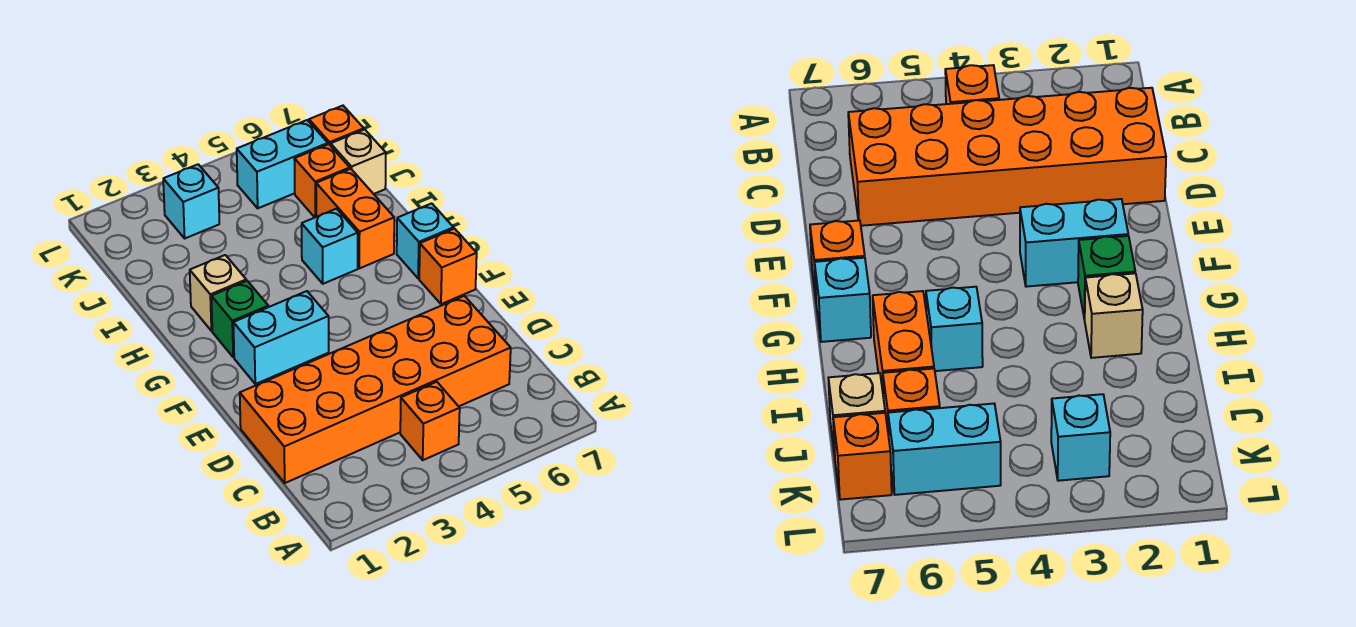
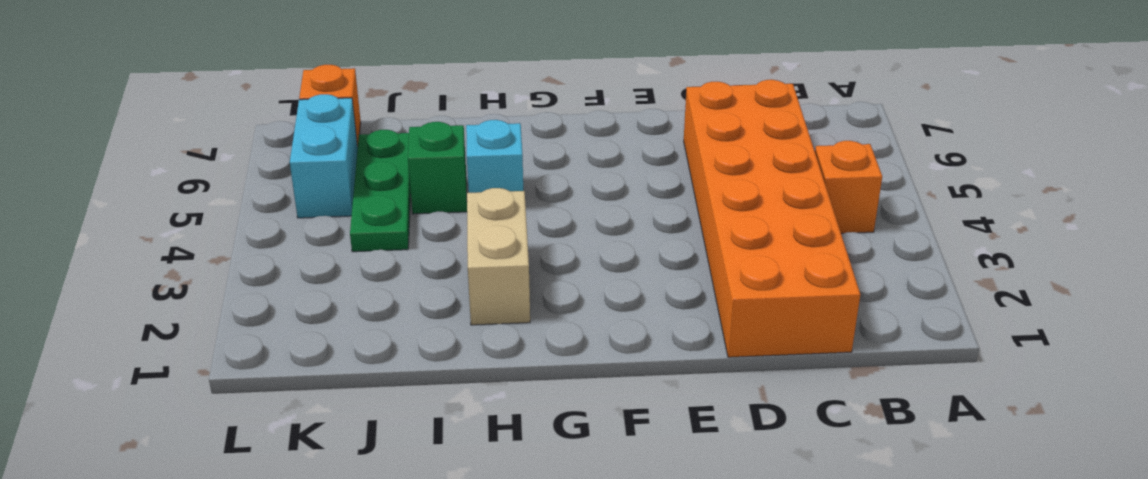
tan 1x2 brick [467,188,530,325] -> tan 1x1 brick [190,255,246,331]
green 1x1 brick [408,122,467,214] -> green 1x1 brick moved to [211,281,268,357]
green 1x3 plate [350,130,411,252] -> orange 1x1 brick [294,144,350,217]
none -> cyan 1x2 brick [233,291,329,384]
none -> orange 1x1 brick [419,229,477,304]
none -> cyan 1x1 brick [397,203,454,279]

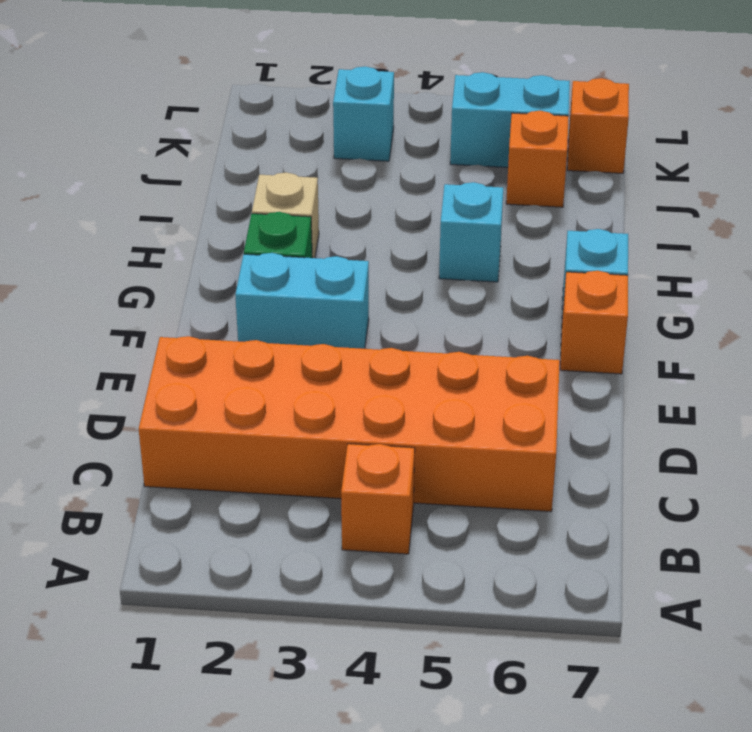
none -> orange 1x2 brick [316,169,394,268]
none -> tan 1x1 brick [331,130,386,194]

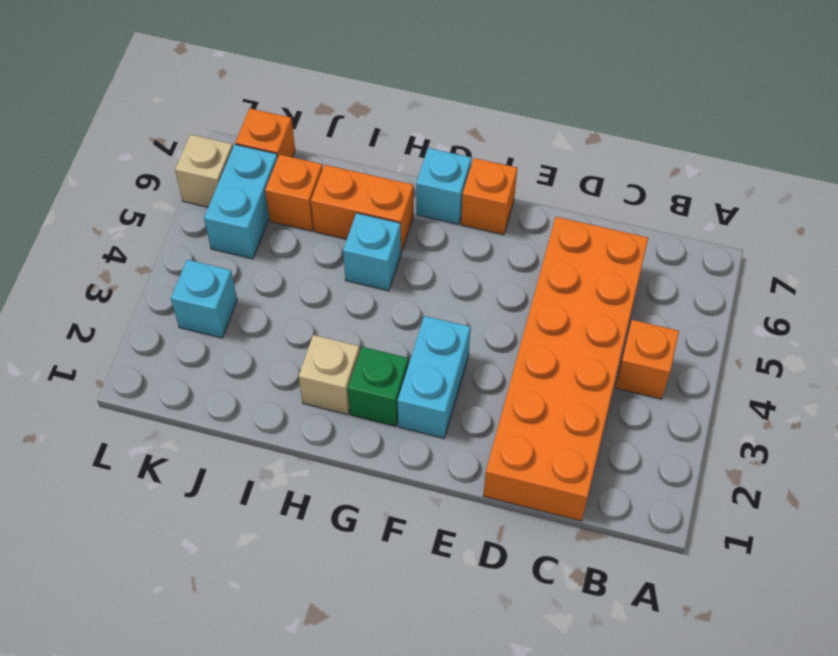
tan 1x1 brick [175,134,233,207] -> tan 1x1 brick moved to [331,130,386,194]

